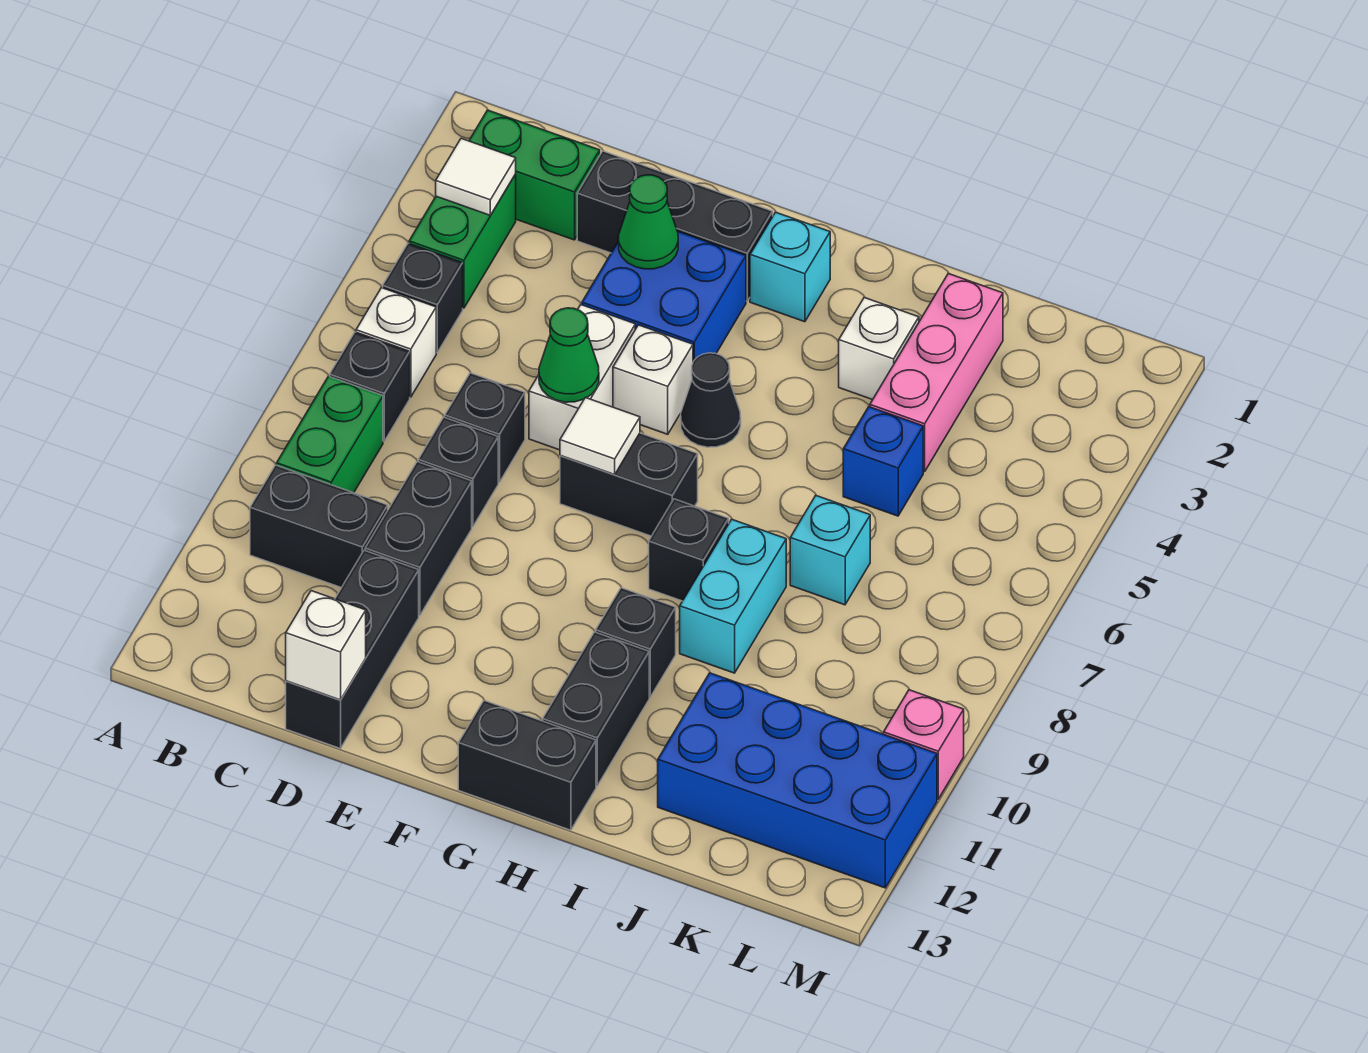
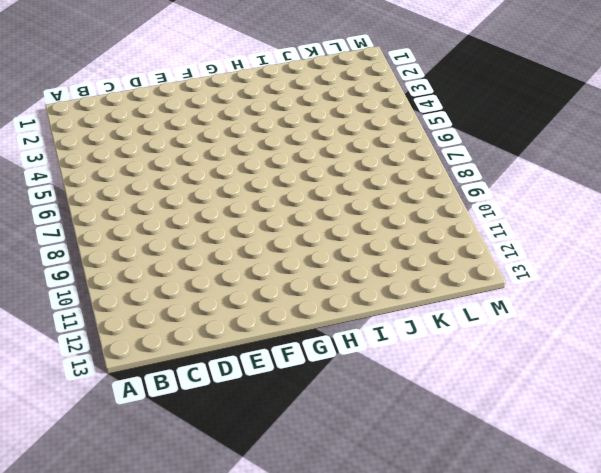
none -> green 1x2 brick [469,110,600,240]
none -> green 1x2 brick [409,174,516,308]
none -> black 1x1 brick [383,243,463,353]
none -> white 1x1 brick [356,288,436,397]

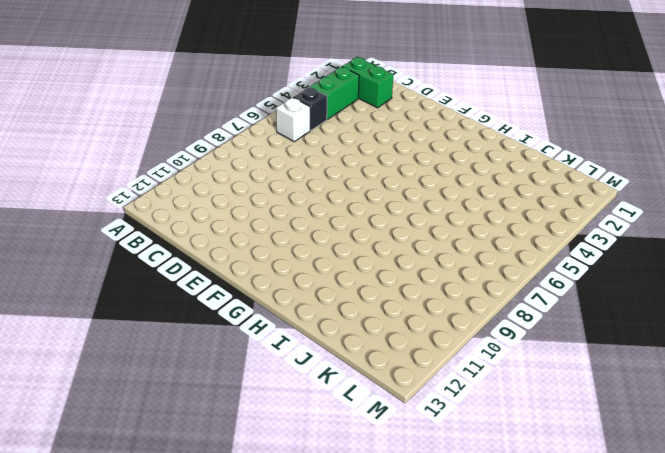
none -> black 1x1 brick [330,332,410,441]
none -> green 1x2 brick [277,376,383,493]
none -> black 1x2 brick [250,465,388,588]
none -> black 1x3 brick [577,151,773,301]

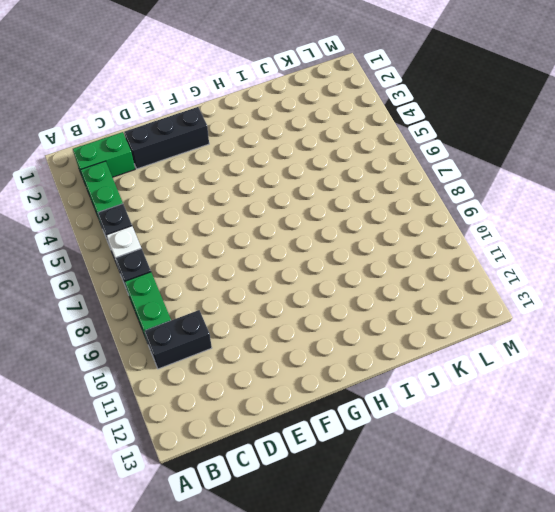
none -> black 1x1 brick [445,373,525,482]
none -> black 1x1 brick [418,417,498,527]
none -> black 1x2 brick [365,462,472,615]
none -> black 1x3 brick [286,550,419,749]

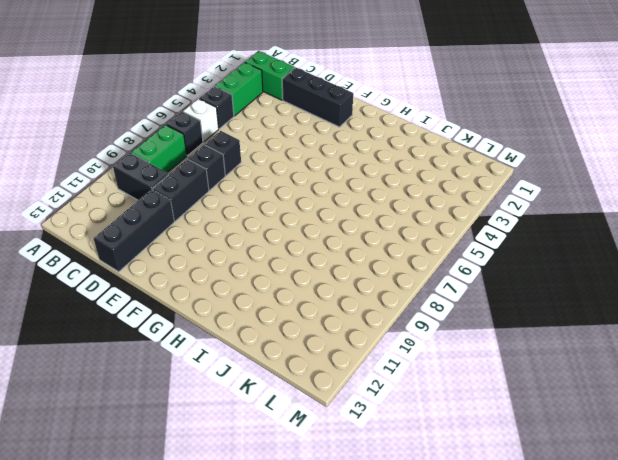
none -> blue 2x2 brick [582,232,746,361]
none -> white 1x2 brick [529,305,635,450]
none -> white 1x1 brick [613,325,693,434]
none -> black 1x2 brick [560,433,698,536]

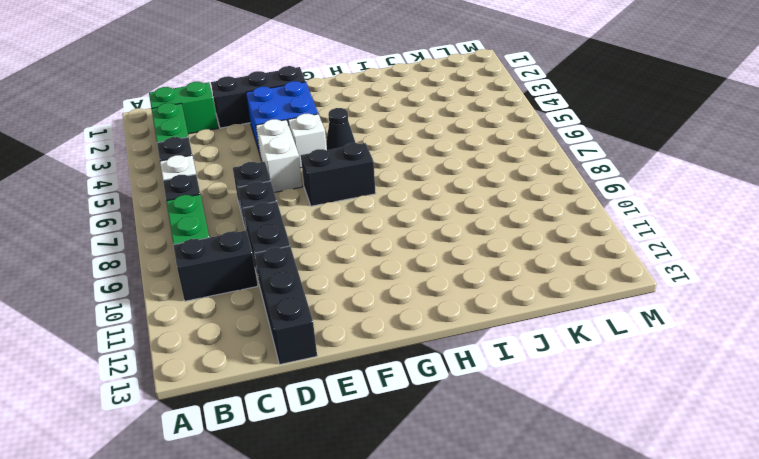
none -> cyan 1x1 brick [750,212,830,322]
none -> black 1x2 brick [458,700,596,830]
none -> black 1x1 brick [649,499,729,601]
none -> black 1x1 brick [596,588,676,697]

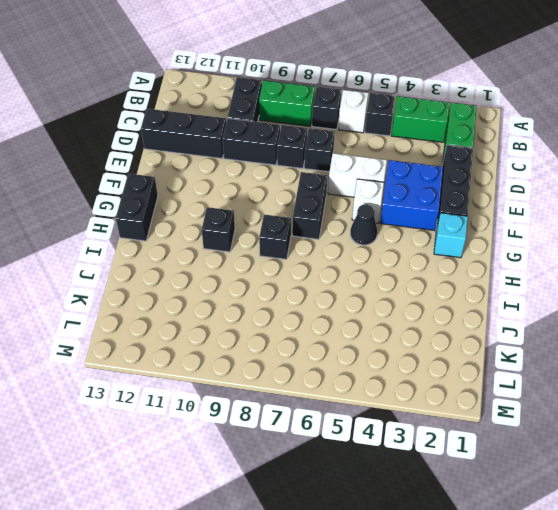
none -> black 1x2 brick [543,632,649,786]
none -> white 1x1 brick [839,298,919,400]
none -> cyan 1x2 brick [680,519,786,673]
none -> pink 1x3 brick [870,274,1003,472]

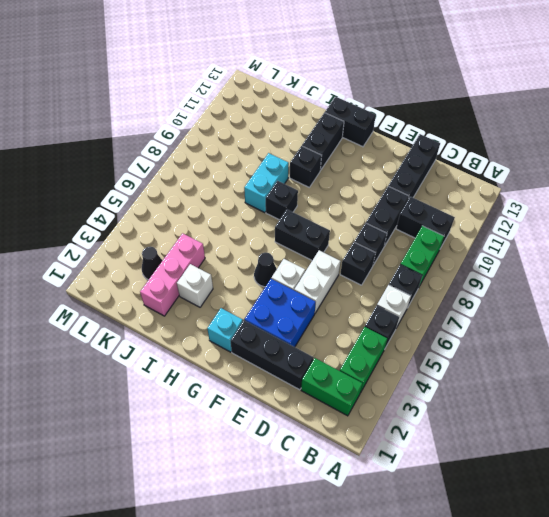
black 1x1 cone [142,247,163,280] -> none
none -> blue 1x1 brick [843,407,923,516]
none -> cyan 1x1 brick [790,496,870,605]
none -> blue 2x4 brick [658,673,937,888]
none -> pink 1x1 brick [884,690,964,799]

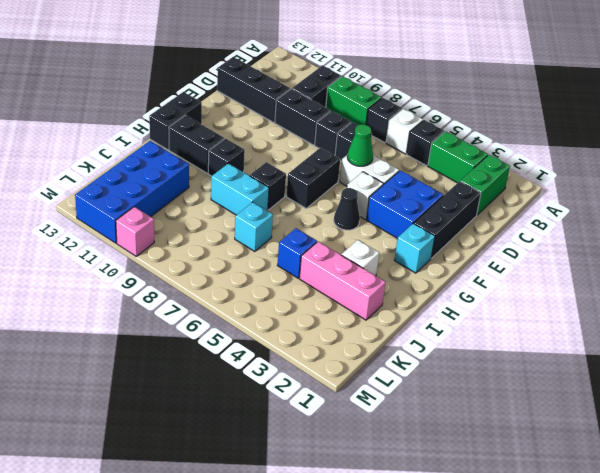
none -> white 1x1 tile [436,138,516,215]
none -> white 1x1 brick [286,591,366,700]
none -> green 1x1 cone [618,175,678,269]
none -> white 1x1 tile [560,398,640,475]

